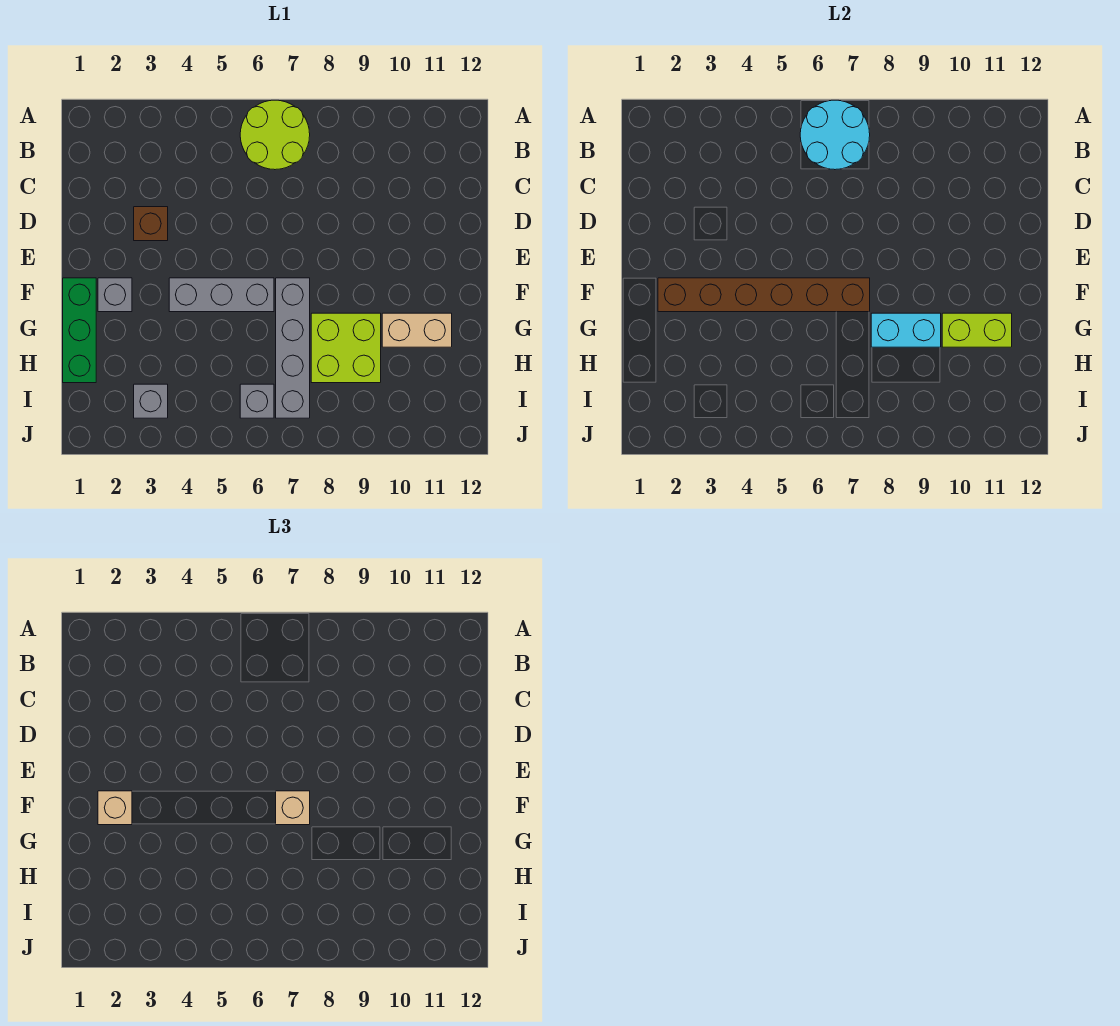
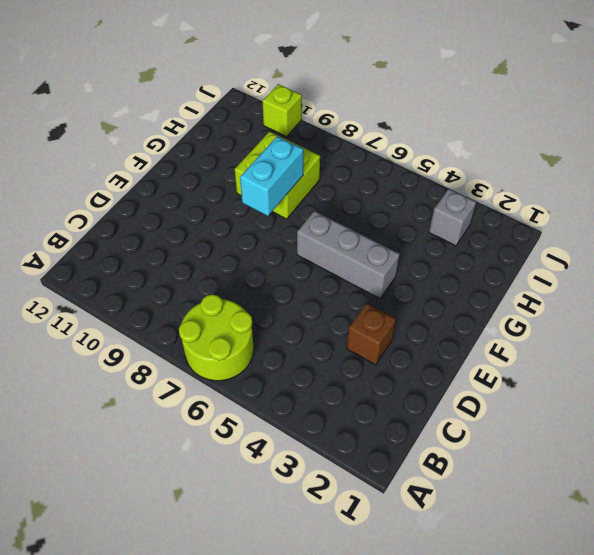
cyan 1x2 brick [240,136,303,216] -> cyan 1x2 brick turned to [871,313,941,347]
lime 1x1 brick [262,84,302,136] -> none
none -> green 1x3 brick [63,278,96,383]
none -> grey 1x1 brick [98,278,132,312]
none -> grey 1x4 brick [276,278,310,418]

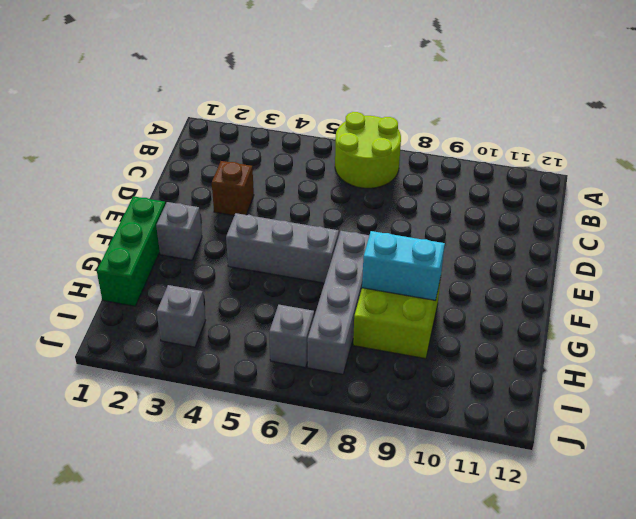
none -> tan 1x2 brick [382,313,452,347]
none -> cyan 2x2 round brick [800,100,870,170]
none -> brown 1x6 brick [658,278,870,312]

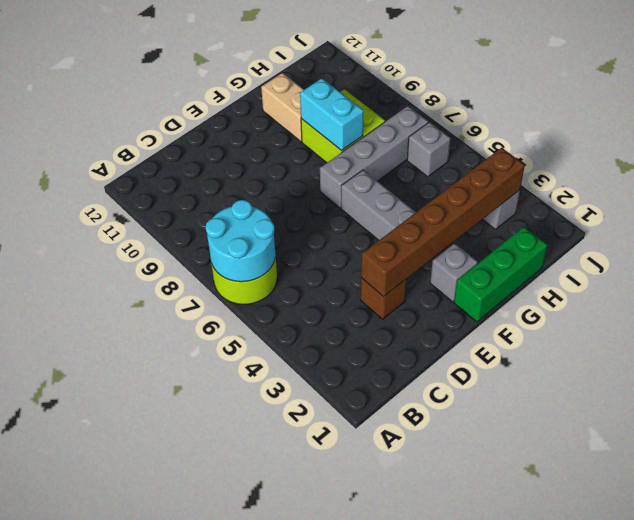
brown 1x6 brick [361,148,525,297] -> brown 1x6 brick turned to [658,278,870,312]
none -> lime 1x2 brick [942,313,1012,347]
none -> tan 1x1 brick [98,791,132,825]
none -> tan 1x1 brick [276,791,310,825]

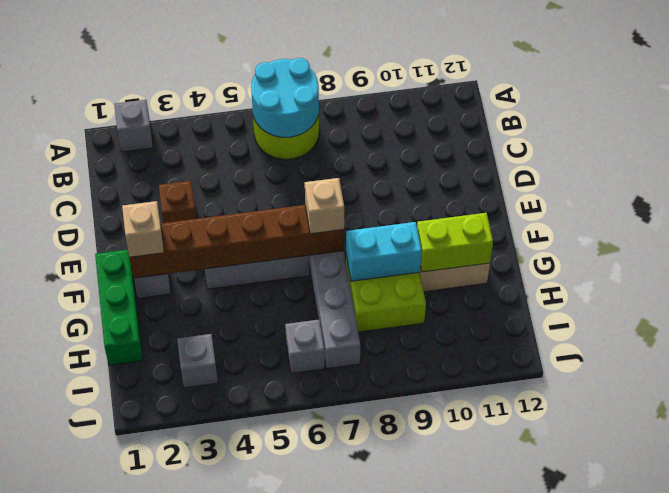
grey 1x1 brick [114,100,153,152] -> none

